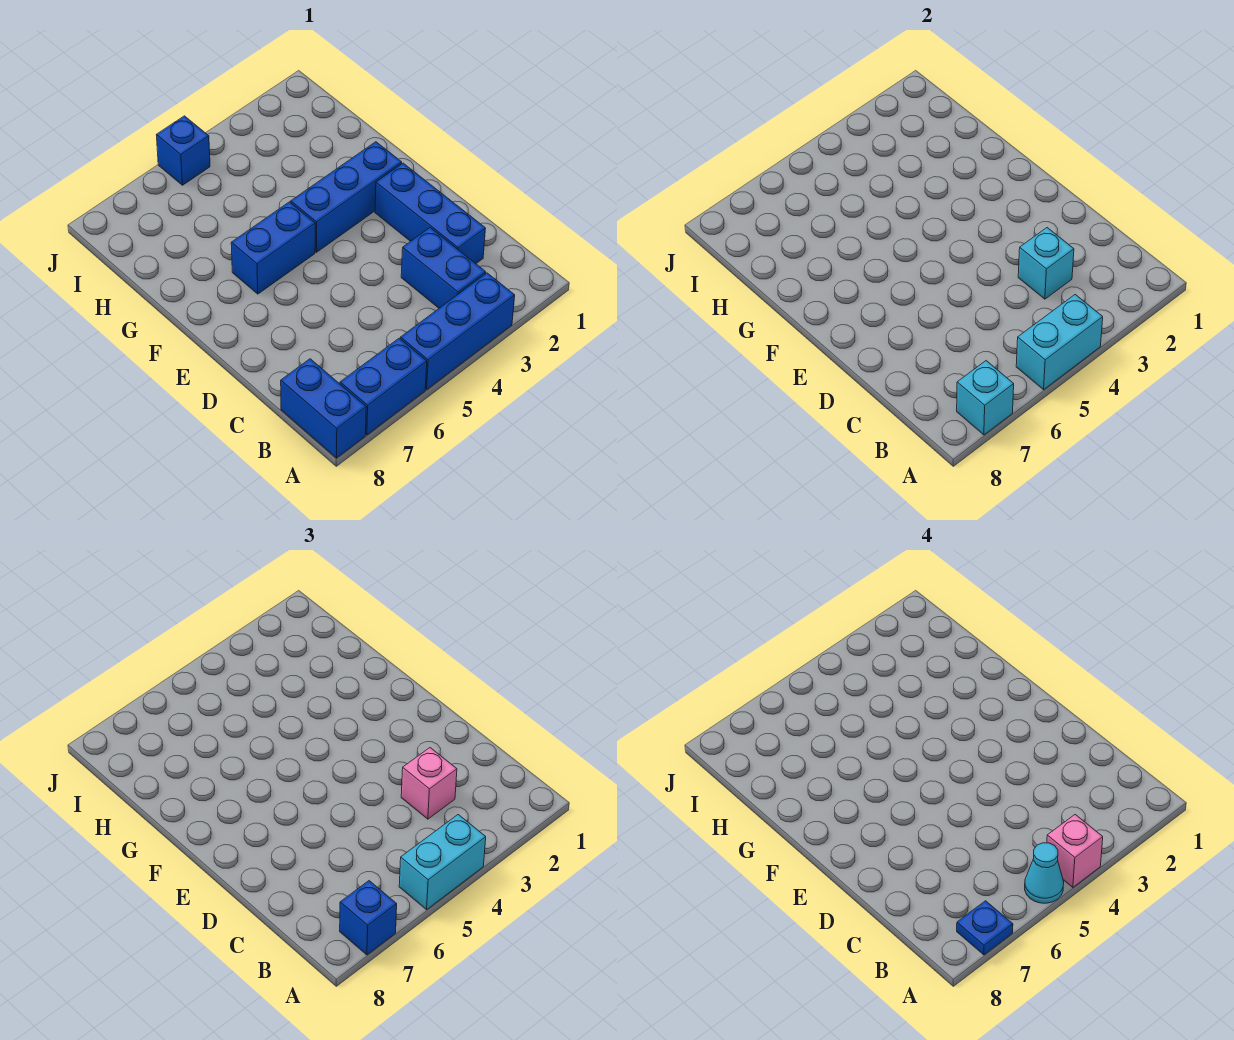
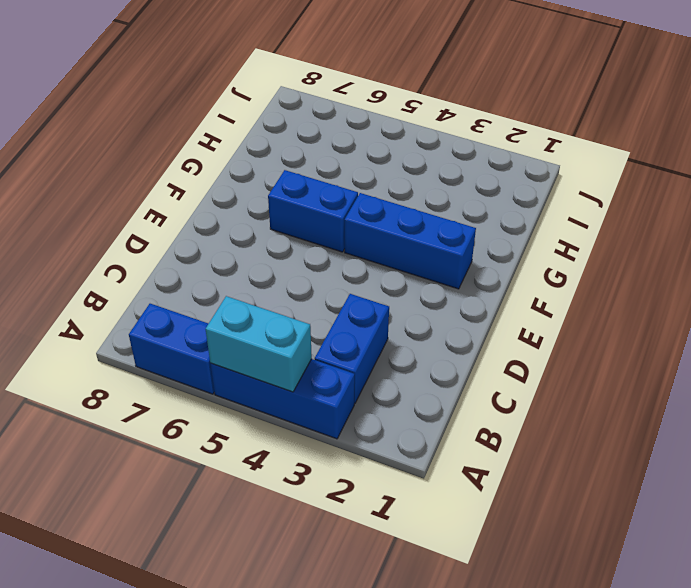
none -> blue 1x2 brick [281,359,366,458]
none -> blue 1x3 brick [375,163,486,264]
none -> blue 1x1 brick [157,116,210,185]

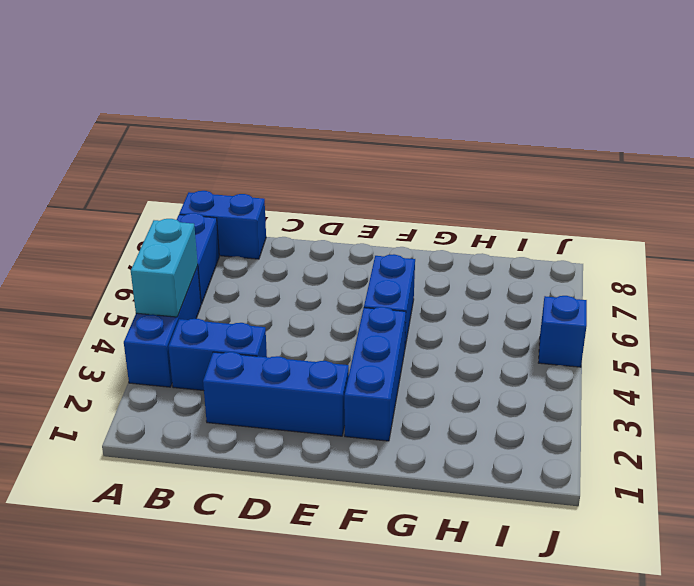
none -> cyan 1x1 brick [957,361,1014,435]
none -> cyan 1x1 brick [1018,228,1074,299]
none -> cyan 1x2 brick [399,815,486,909]

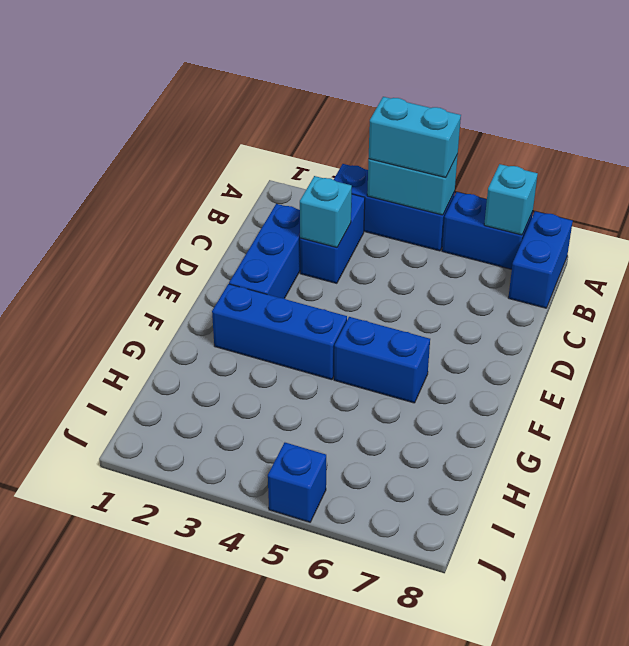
none -> blue 1x1 brick [340,881,397,955]
none -> pink 1x1 brick [401,748,457,819]
none -> pink 1x1 brick [1047,815,1103,887]

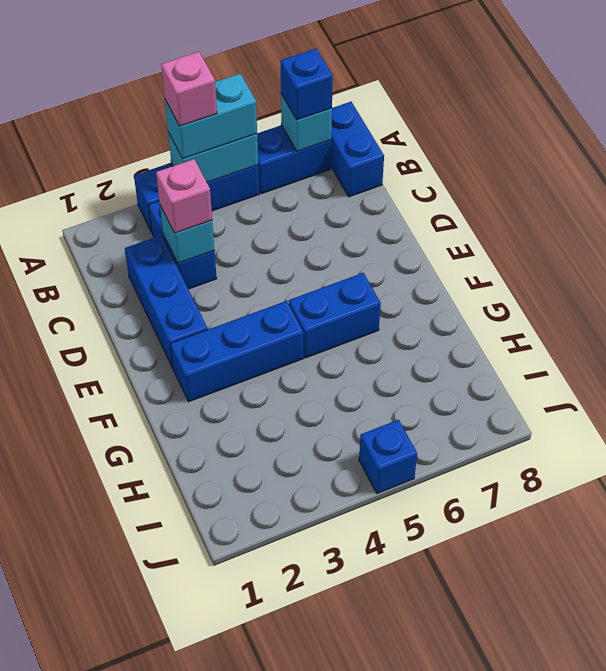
none -> cyan 1x1 cone [1025,843,1064,903]
none -> blue 1x1 plate [957,901,1013,955]

